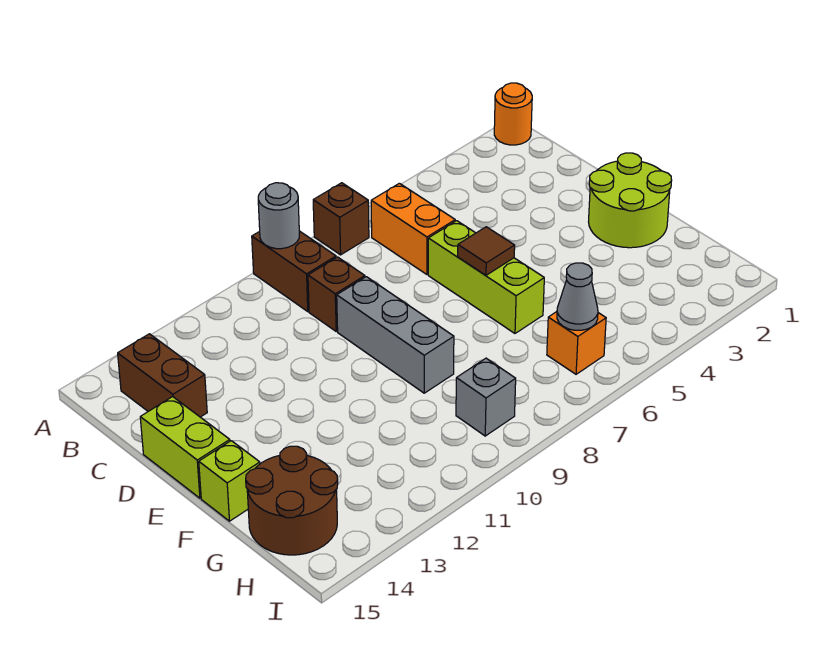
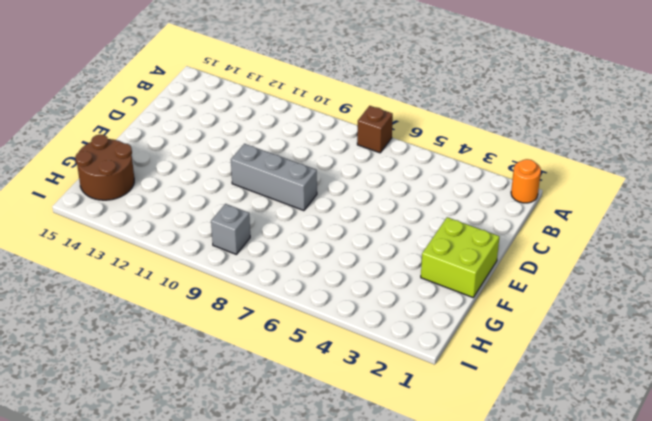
lime 2x2 brick [421,217,499,297] -> lime 2x2 round brick [589,153,672,248]
grey 1x3 brick [231,144,317,211] -> grey 1x3 brick turned to [337,277,454,393]
none -> brown 1x2 brick [252,231,336,311]
none -> orange 1x2 brick [371,183,455,274]
none -> brown 1x2 brick [118,334,207,417]

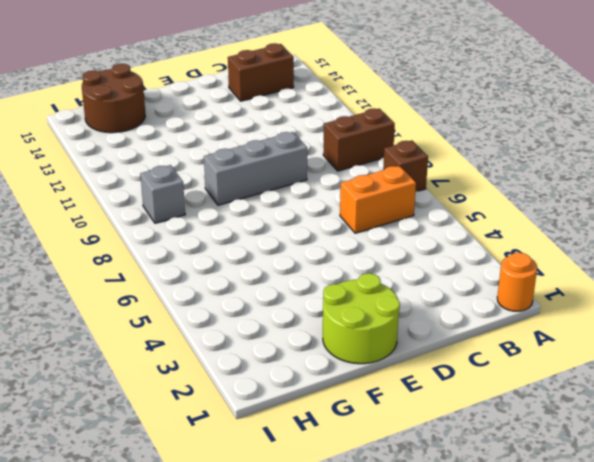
none -> brown 1x1 brick [308,257,365,331]
none -> lime 1x3 brick [428,221,544,333]
none -> lime 1x2 brick [140,397,230,498]

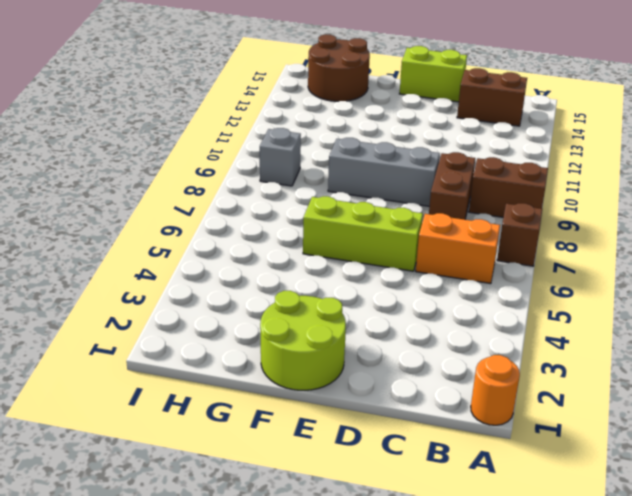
brown 1x2 brick [429,152,475,220] -> brown 1x1 brick [308,257,365,331]
none -> lime 1x1 brick [199,441,260,521]
none -> orange 1x1 brick [547,312,606,374]
none -> grey 1x1 round brick [258,183,299,249]

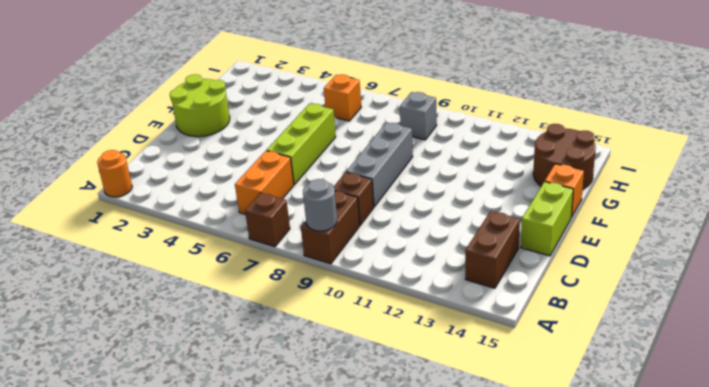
orange 1x1 brick [545,164,584,217] -> lime 1x1 brick [199,441,260,521]
none -> brown 1x1 tile [458,227,515,275]
none -> grey 1x1 cone [557,263,598,330]

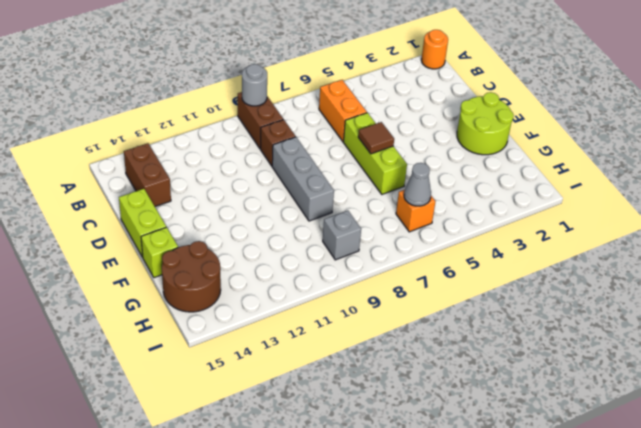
none -> brown 1x1 brick [313,183,369,255]

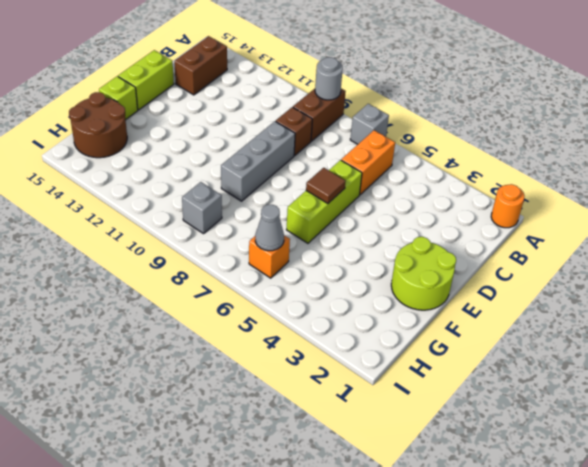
grey 1x1 brick [350,104,389,144] -> brown 1x1 brick [313,183,369,255]

